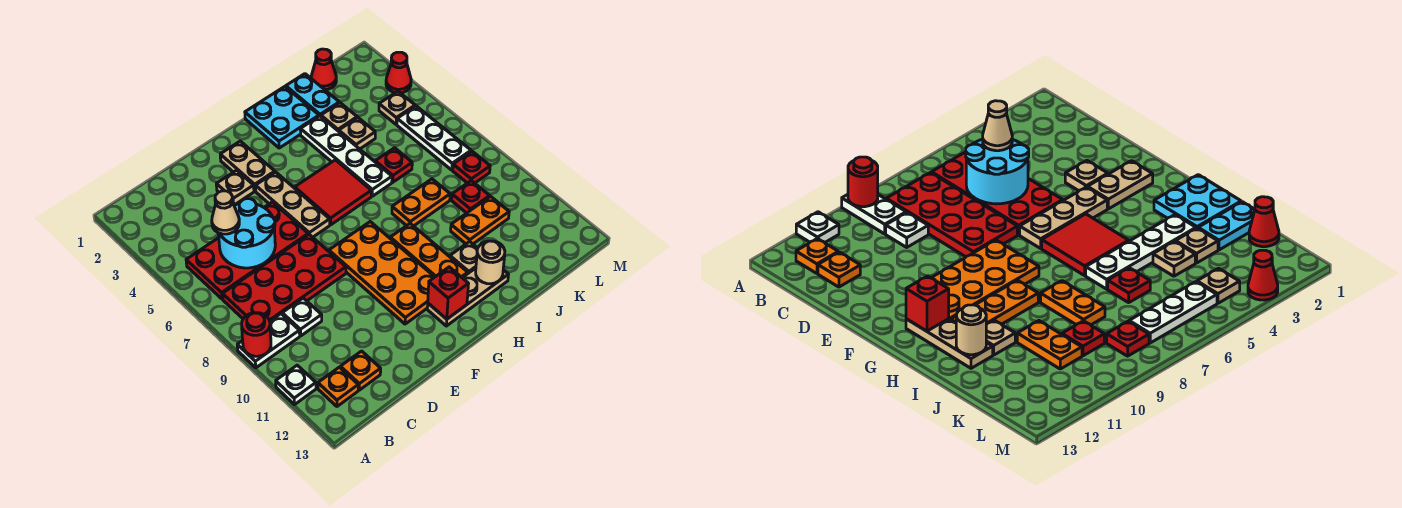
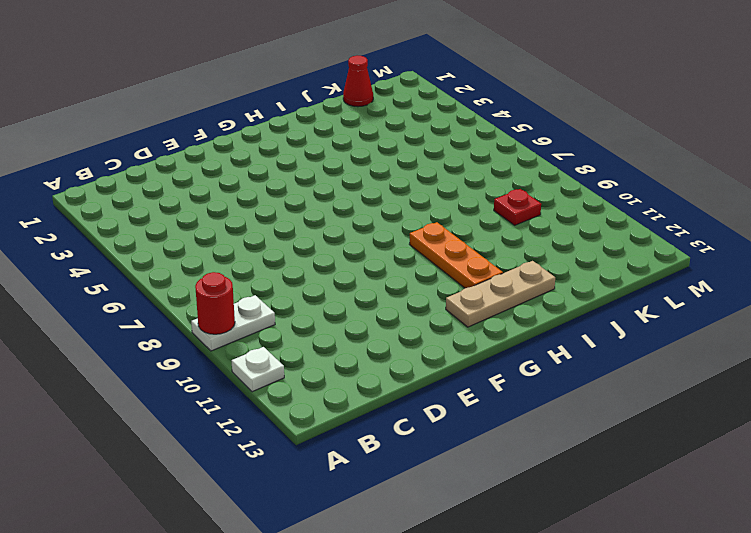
none -> red 2x4 plate [186,202,308,299]
none -> red 2x4 plate [223,235,346,321]
none -> orange 1x1 plate [318,367,358,406]
none -> white 1x1 plate [282,298,322,336]

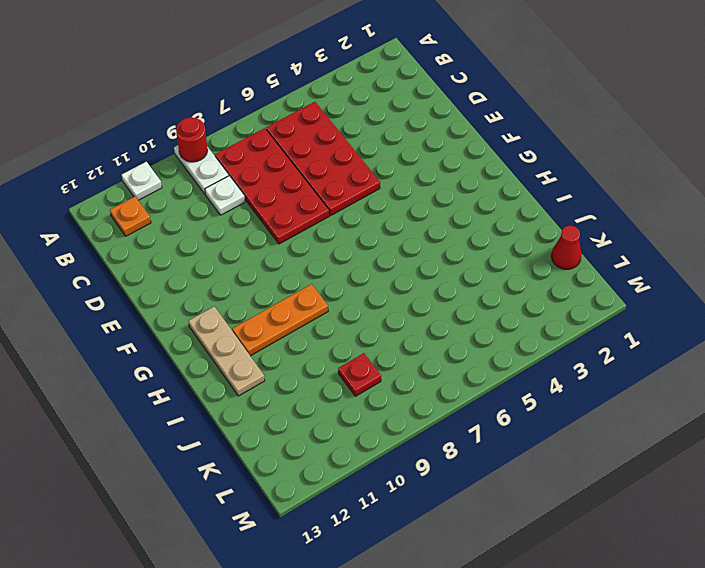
none -> orange 1x1 plate [340,351,381,390]
none -> tan 1x1 plate [216,170,254,205]
none -> tan 1x2 plate [220,141,275,191]
none -> tan 1x3 plate [256,172,330,237]

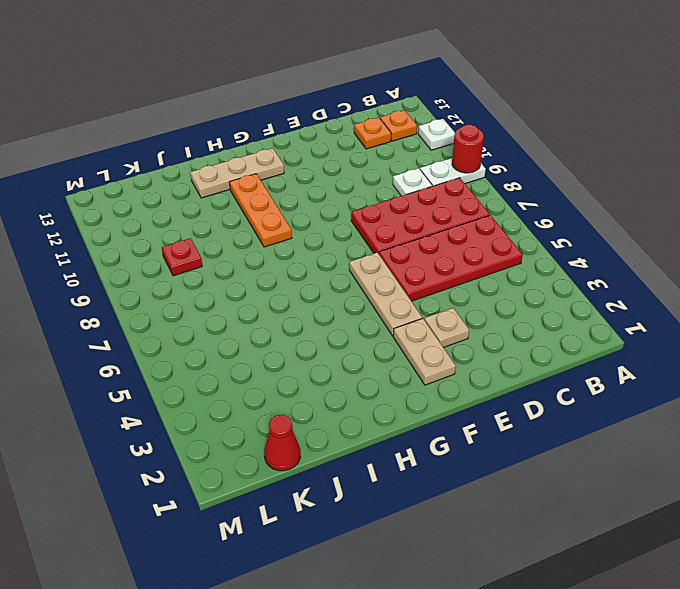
none -> orange 2x4 plate [329,222,434,324]
none -> red 2x2 tile [295,160,371,225]
none -> cyan 2x2 plate [245,87,319,148]
none -> white 1x4 plate [300,116,392,196]

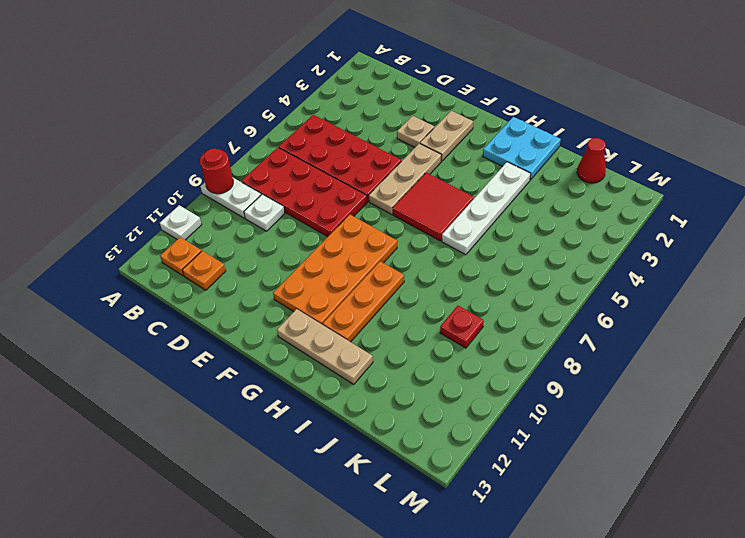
none -> orange 1x2 plate [392,179,450,226]
none -> tan 1x1 plate [450,242,478,273]
none -> cyan 1x2 plate [286,74,339,116]
none -> tan 1x1 plate [321,103,357,131]

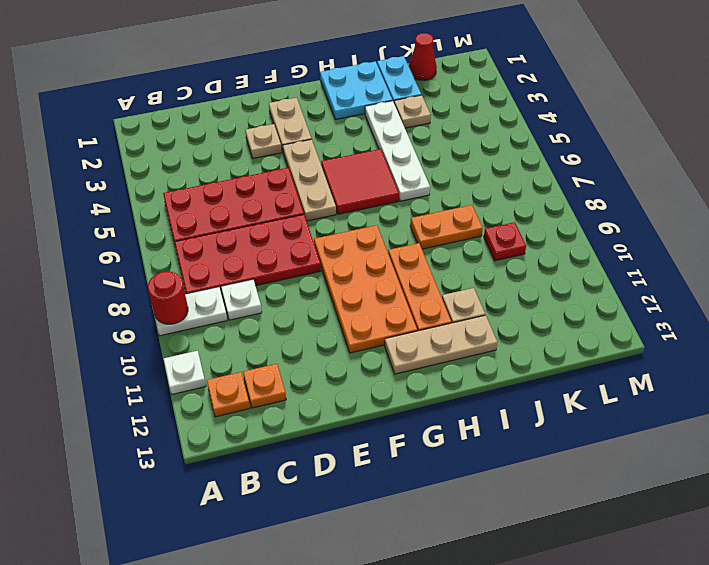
none -> tan 1x1 plate [339,118,375,149]
none -> red 1x1 plate [375,148,412,182]
none -> orange 1x2 plate [451,196,509,244]
none -> tan 1x1 plate [379,91,415,125]

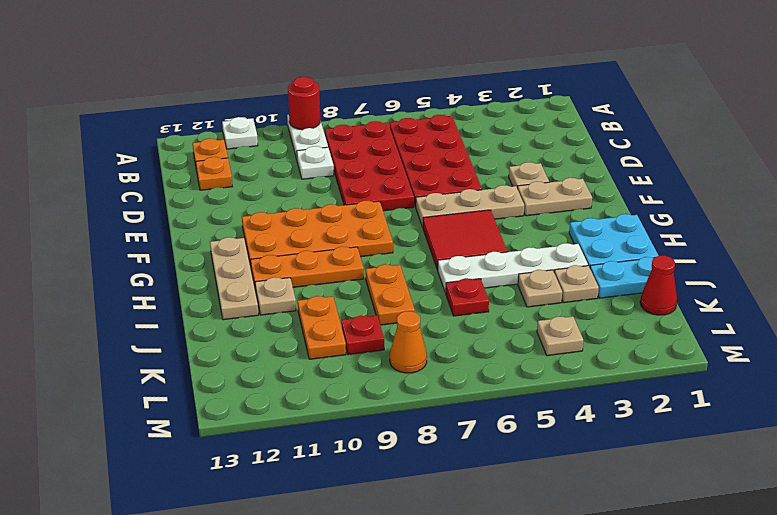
orange 1x1 cone [390,311,427,373] -> red 1x1 plate [453,151,490,183]
none -> white 1x3 plate [397,106,471,170]
none -> red 1x1 cone [386,52,411,93]
none -> cyan 2x2 round brick [218,199,275,268]
none -> red 1x1 brick [428,267,468,319]

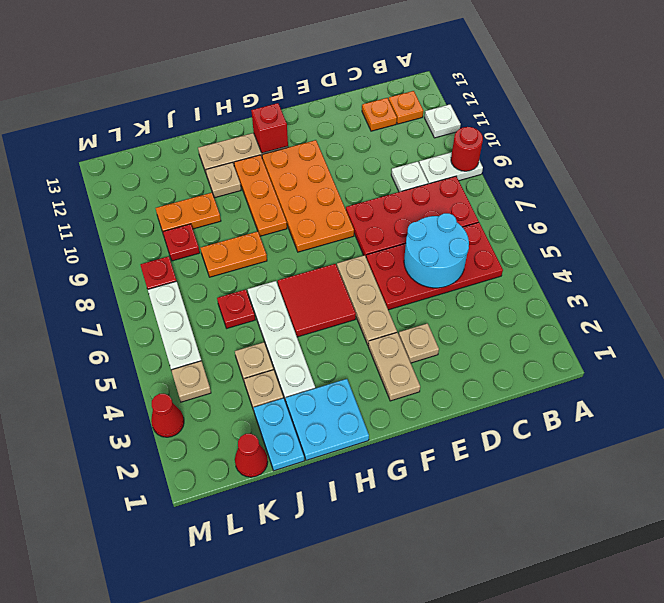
none -> tan 1x1 round brick [476,241,505,284]
none -> tan 1x1 cone [212,191,239,234]

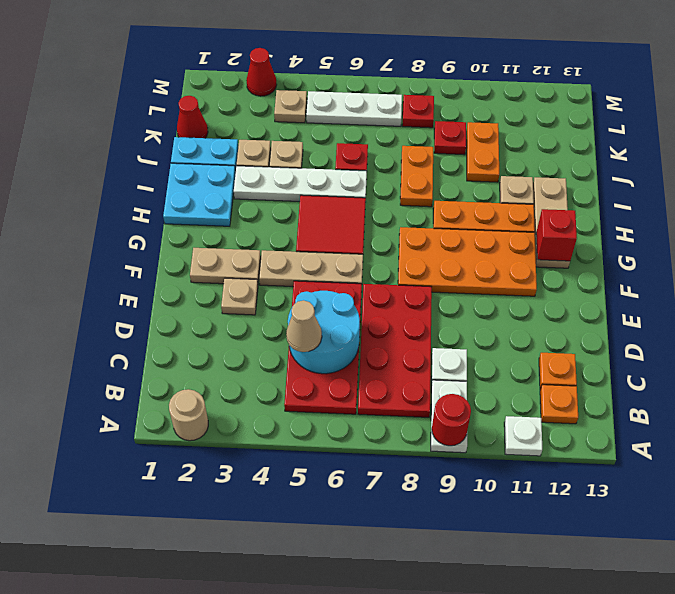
tan 1x1 round brick [169,389,208,441] -> tan 1x1 round brick moved to [476,241,505,284]

